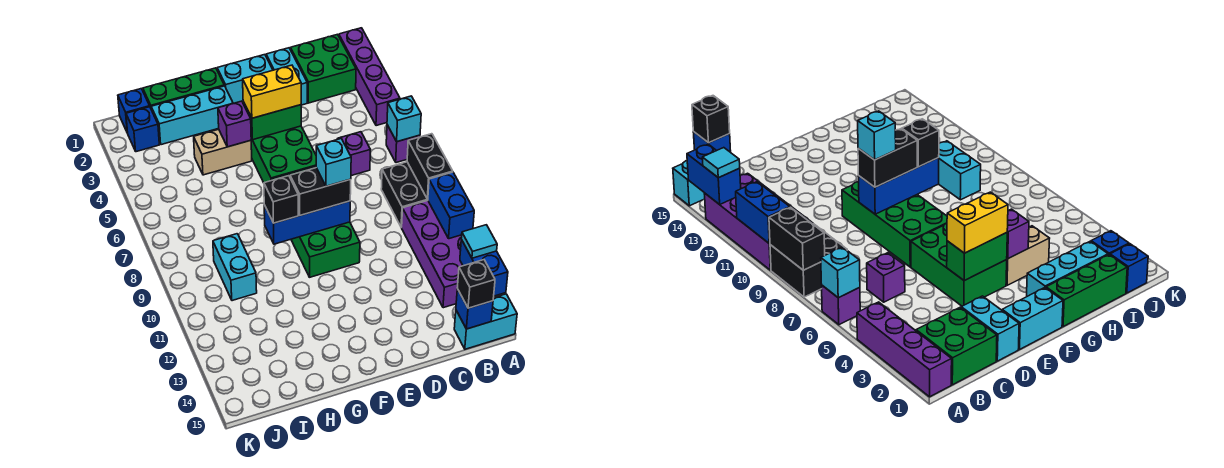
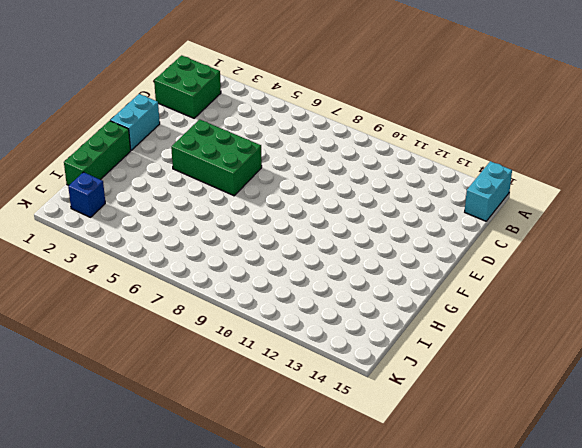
none -> purple 1x4 brick [339,28,400,126]
none -> purple 1x1 brick [386,125,420,163]
none -> black 2x2 brick [381,162,428,227]
none -> purple 2x4 brick [402,201,463,308]

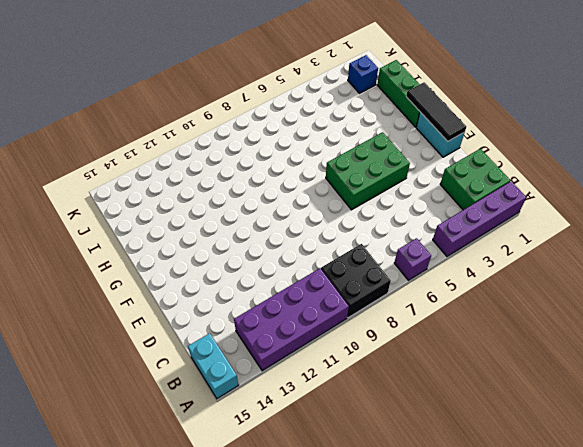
black 1x3 tile [406,82,466,141] -> none
none -> purple 1x1 brick [338,132,370,176]
none -> cyan 1x2 brick [266,48,307,105]
none -> green 2x4 brick [271,166,360,277]
none -> cyan 1x3 brick [151,86,233,145]

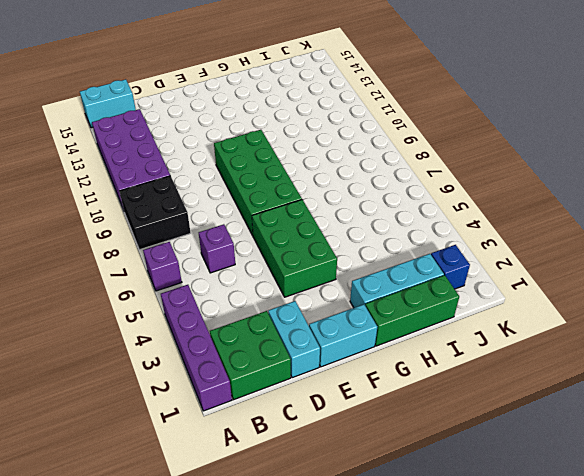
none -> tan 1x2 brick [194,129,252,175]
none -> cyan 1x2 brick [213,234,257,301]
none -> blue 1x1 brick [118,89,150,133]
none -> cyan 1x1 brick [387,96,421,142]

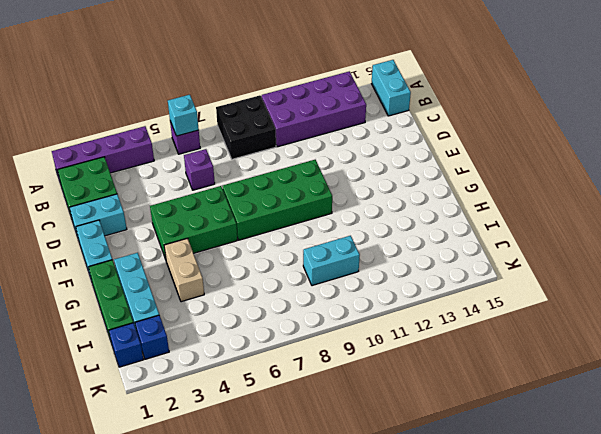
none -> black 1x2 brick [407,134,453,199]
none -> blue 1x2 brick [428,172,474,239]
none -> blue 1x2 brick [460,240,508,296]
none -> blue 1x1 brick [456,289,493,329]

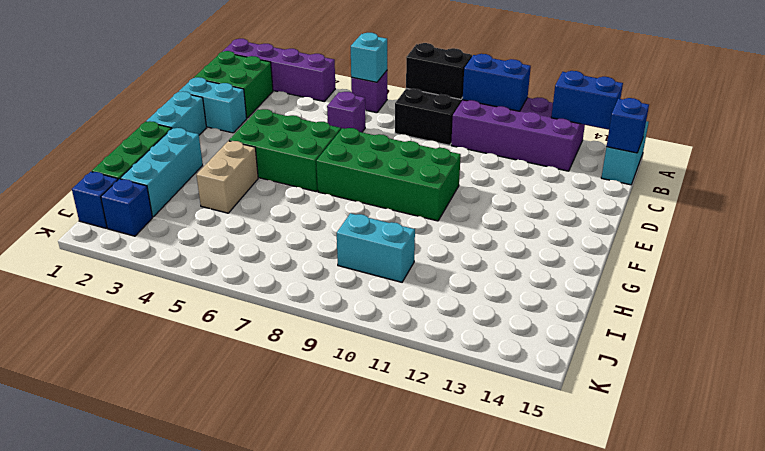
none -> green 1x2 brick [243,102,301,140]
none -> blue 1x3 brick [264,201,350,244]
none -> purple 1x1 brick [218,101,251,147]
none -> cyan 1x1 tile [461,225,497,258]

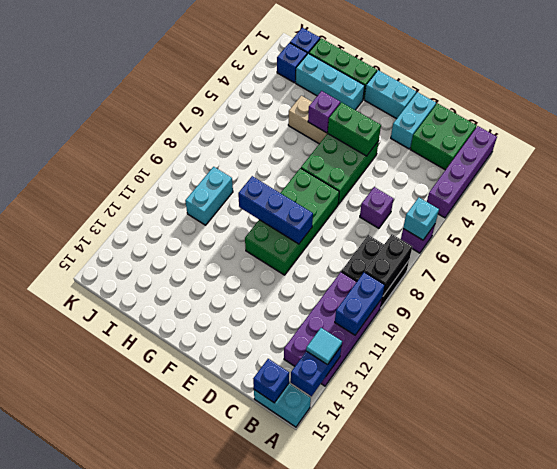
none -> black 1x1 brick [457,260,495,308]
none -> yellow 1x2 brick [243,65,301,118]
none -> black 1x2 brick [290,168,351,215]
none -> black 1x1 brick [264,176,298,223]

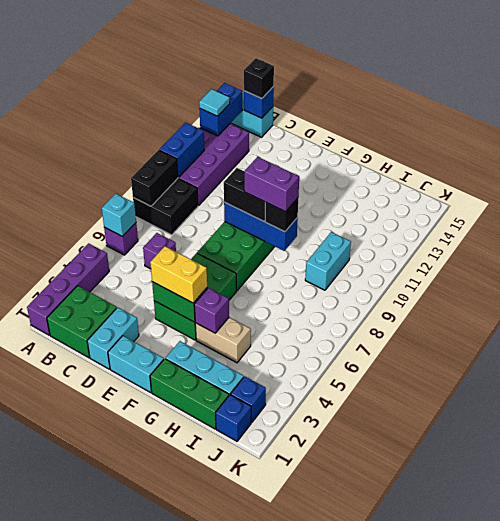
purple 1x2 brick [244,157,299,212] -> none
none -> cyan 1x1 brick [316,139,351,186]

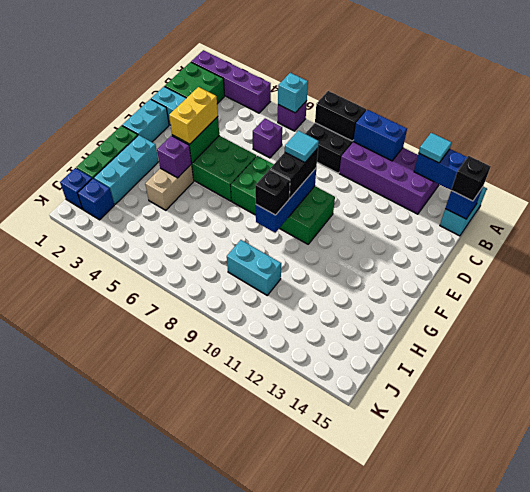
cyan 1x1 tile [285,131,319,162] -> cyan 1x1 brick [316,139,351,186]

